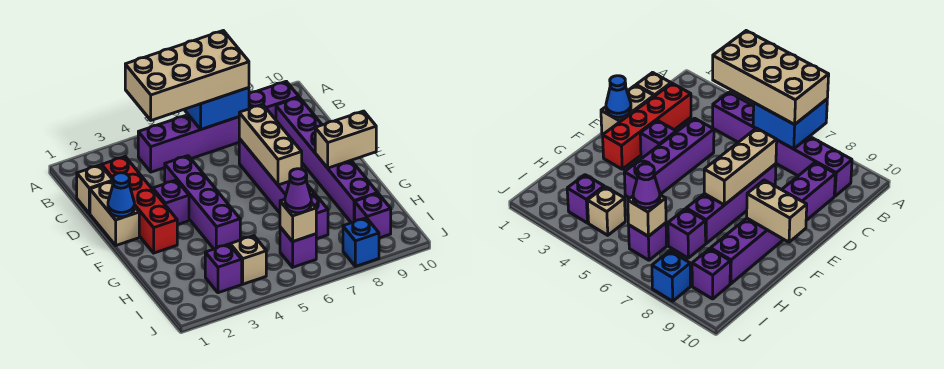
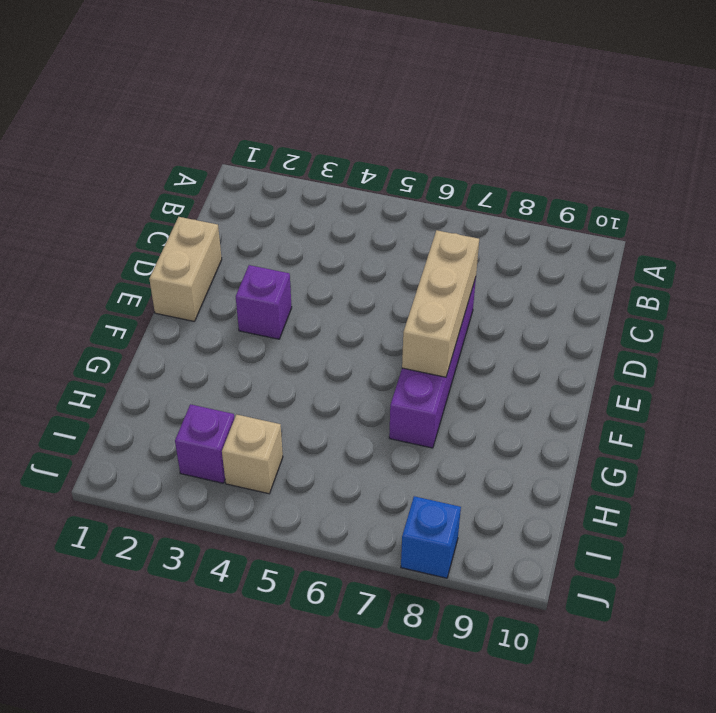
none -> purple 1x6 brick [138,81,299,172]
none -> tan 1x1 brick [77,165,113,214]
none -> red 1x4 brick [102,157,177,253]

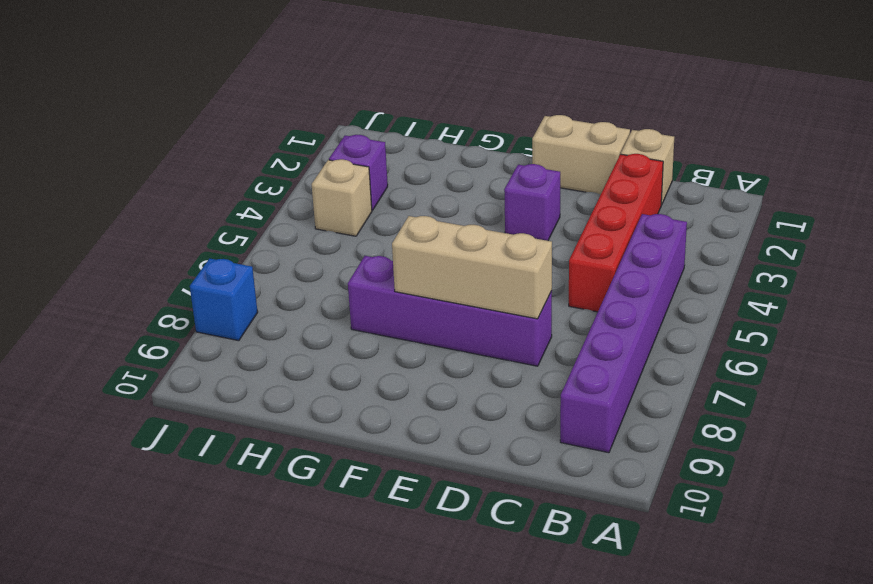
red 1x4 brick [569,154,663,312] -> red 1x4 brick turned to [102,157,177,253]
none -> purple 1x6 brick [276,97,378,223]
none -> purple 1x4 brick [165,156,240,249]
none -> purple 1x1 brick [311,194,328,239]

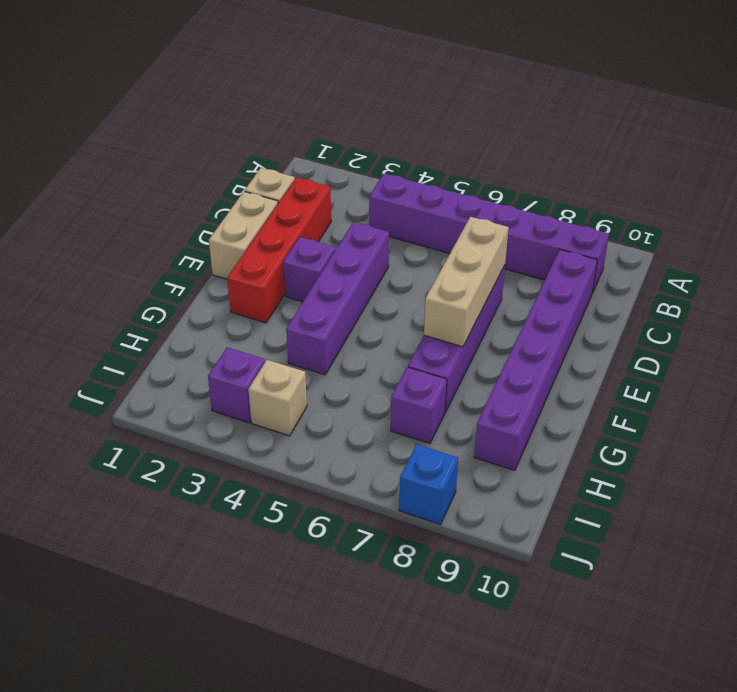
none -> purple 1x1 brick [280,227,316,267]
none -> purple 1x1 brick [355,194,391,238]
none -> blue 2x2 brick [184,88,249,129]

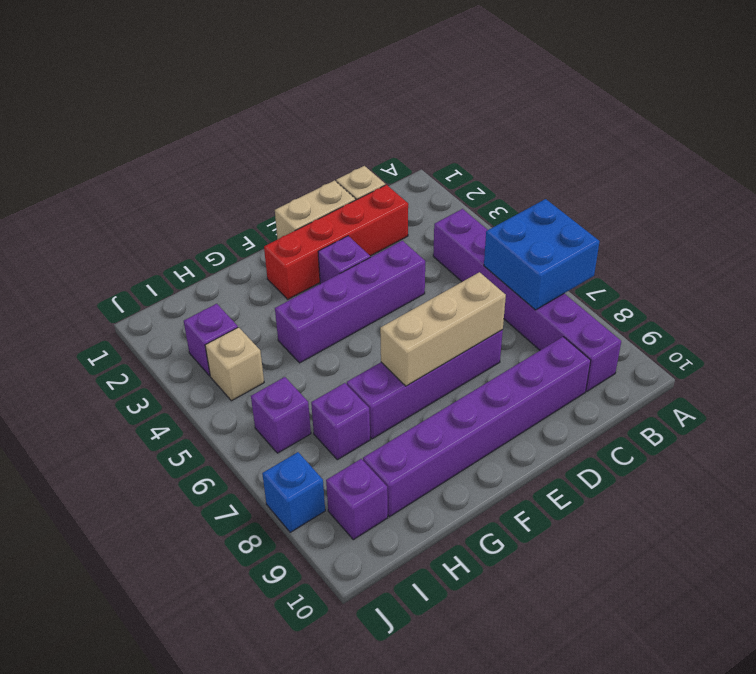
none -> blue 1x1 cone [108,173,134,217]
none -> tan 1x2 brick [315,111,376,168]
none -> tan 1x1 brick [280,199,316,242]

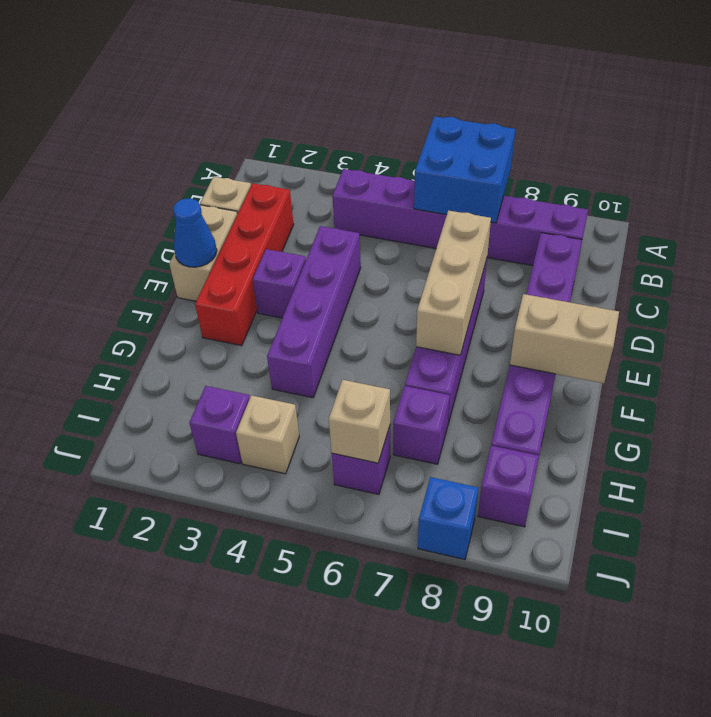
none -> tan 2x4 brick [125,31,249,120]
none -> purple 1x1 cone [285,169,311,213]

